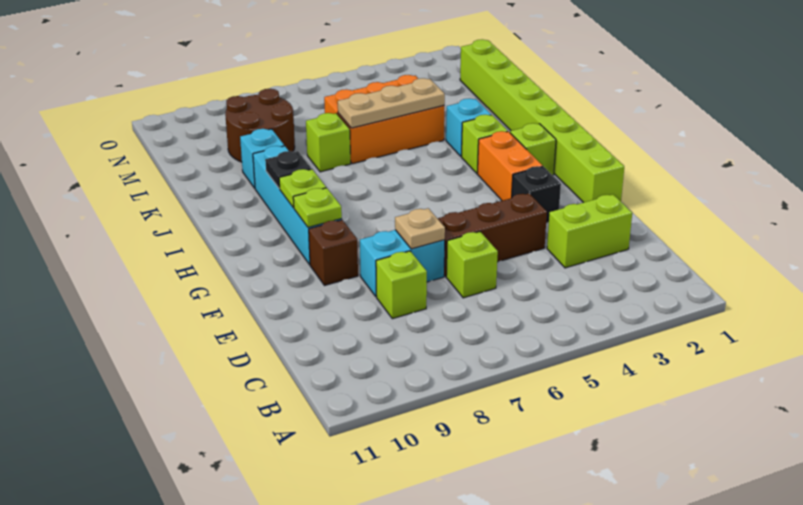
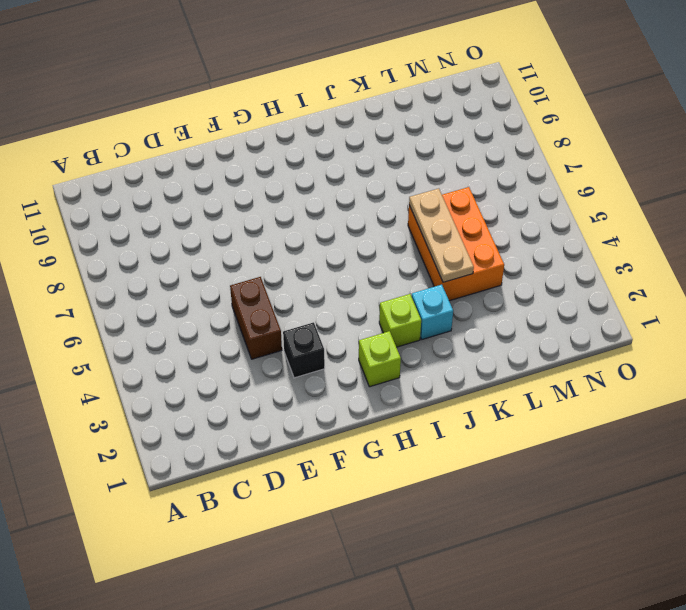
brown 1x2 brick [230,277,282,359] -> brown 1x3 brick [437,194,547,276]
none -> lime 1x2 brick [547,195,632,268]
none -> lime 1x1 brick [446,232,498,298]
none -> lime 1x1 brick [376,251,427,319]

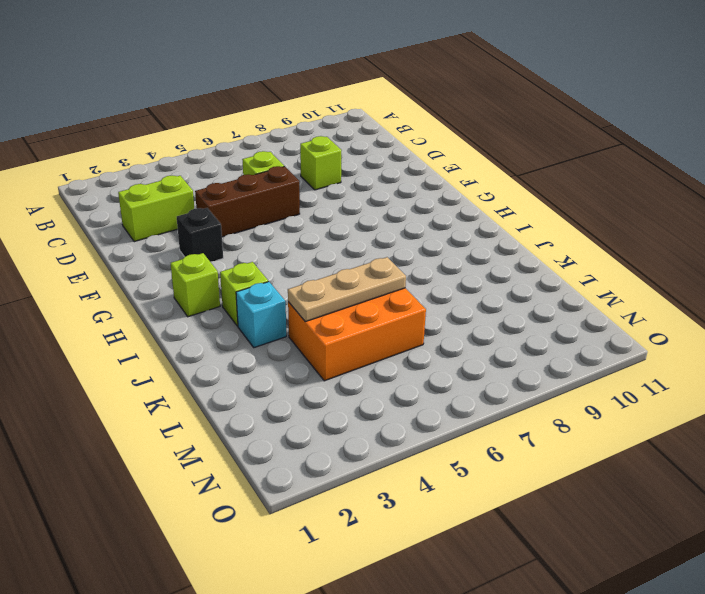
none -> cyan 1x2 brick [360,230,445,297]
none -> lime 1x8 brick [460,39,624,203]
none -> brown 1x1 brick [309,220,358,286]

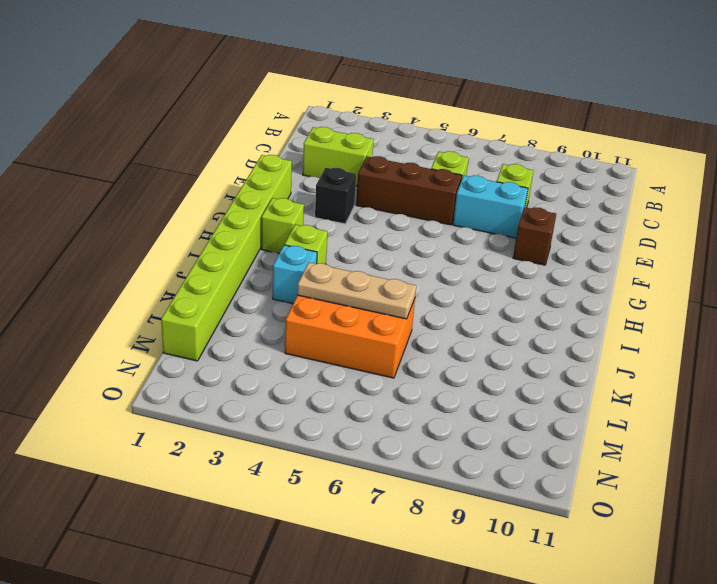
none -> orange 1x2 brick [478,131,543,201]
none -> cyan 1x4 brick [253,146,342,265]
none -> lime 1x1 brick [306,113,351,172]

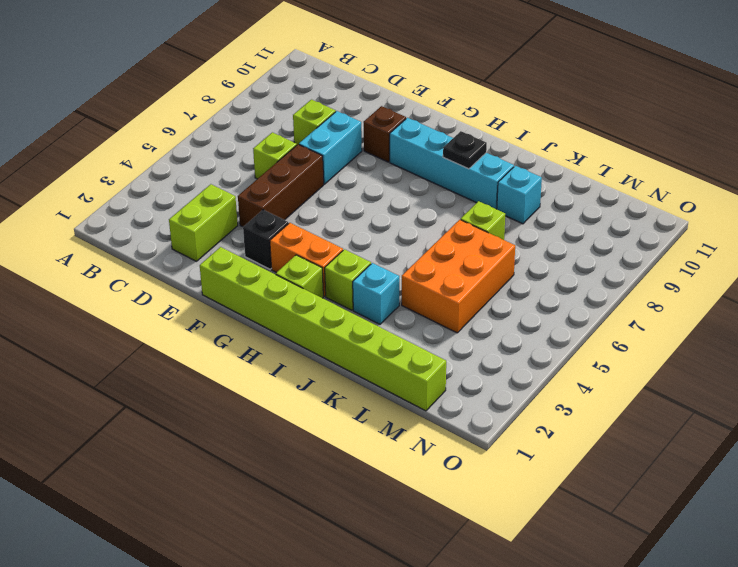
none -> brown 2x2 round brick [225,89,295,162]
none -> tan 1x1 plate [395,208,445,249]
none -> lime 1x1 plate [293,188,342,227]

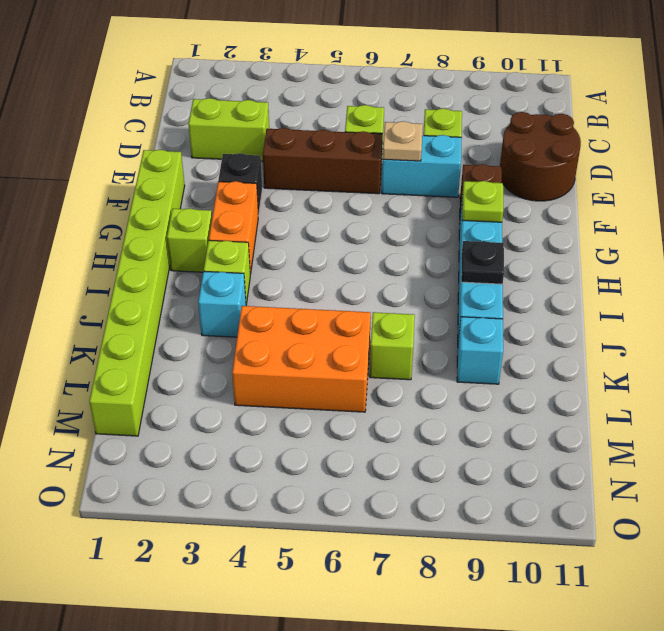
brown 2x2 round brick [500,112,581,201] -> brown 2x2 round brick moved to [225,89,295,162]
none -> lime 1x1 plate [279,169,326,208]
none -> tan 1x3 plate [338,78,445,128]

